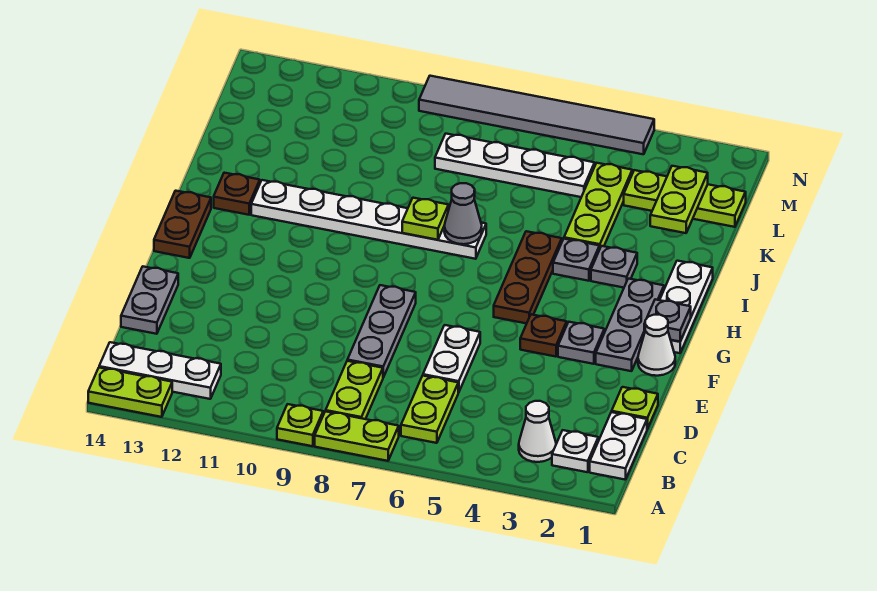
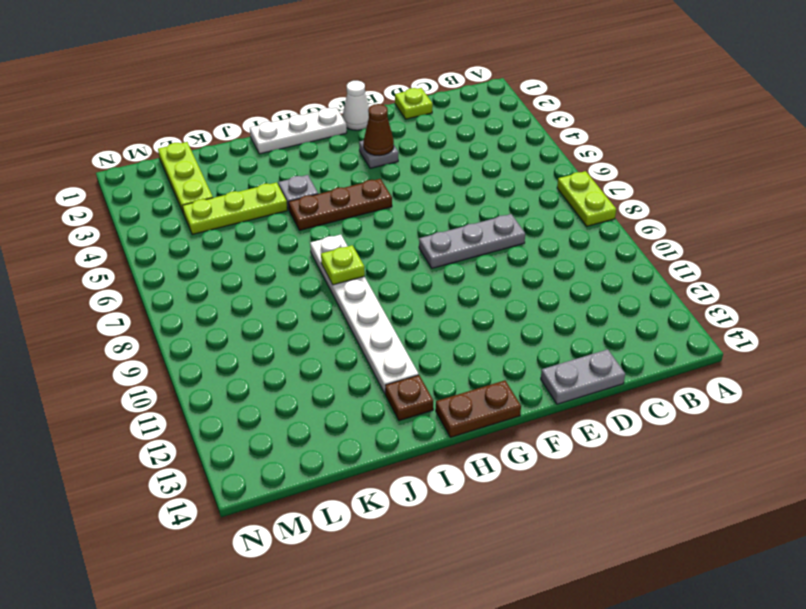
brown 1x1 cone [363,104,394,156] -> none
none -> lime 1x1 plate [277,404,323,446]
none -> lime 1x2 plate [88,368,172,417]
none -> white 1x2 plate [590,412,647,480]
none -> white 1x1 plate [552,430,598,472]

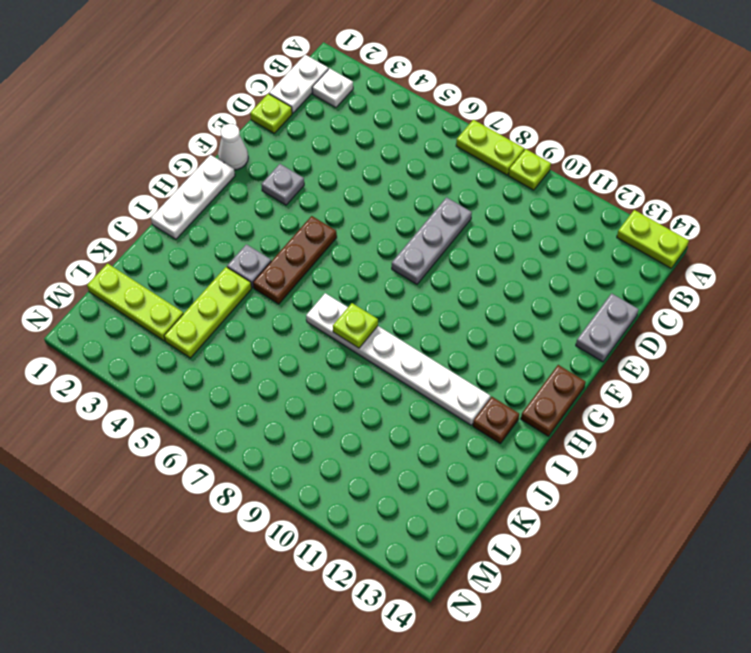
none -> white 1x1 cone [519,401,556,462]
none -> lime 1x2 plate [401,376,458,443]
none -> lime 1x2 plate [326,361,383,419]
none -> white 1x3 plate [99,342,221,399]

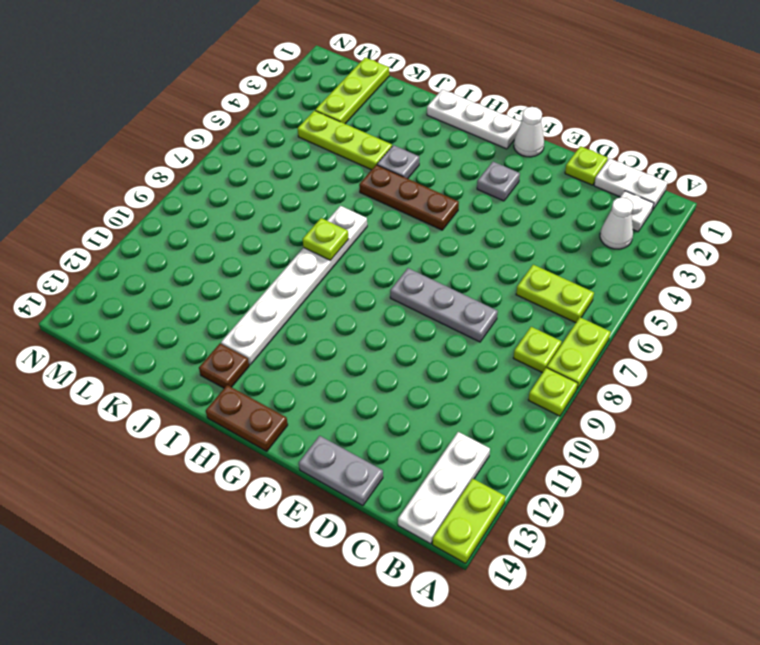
lime 1x1 plate [513,327,562,373] -> lime 1x2 plate [326,361,383,419]
none -> white 1x2 plate [423,325,480,392]
none -> grey 1x3 plate [596,279,664,371]
none -> brown 1x1 plate [520,314,567,357]
none -> grey 1x1 plate [591,246,637,288]

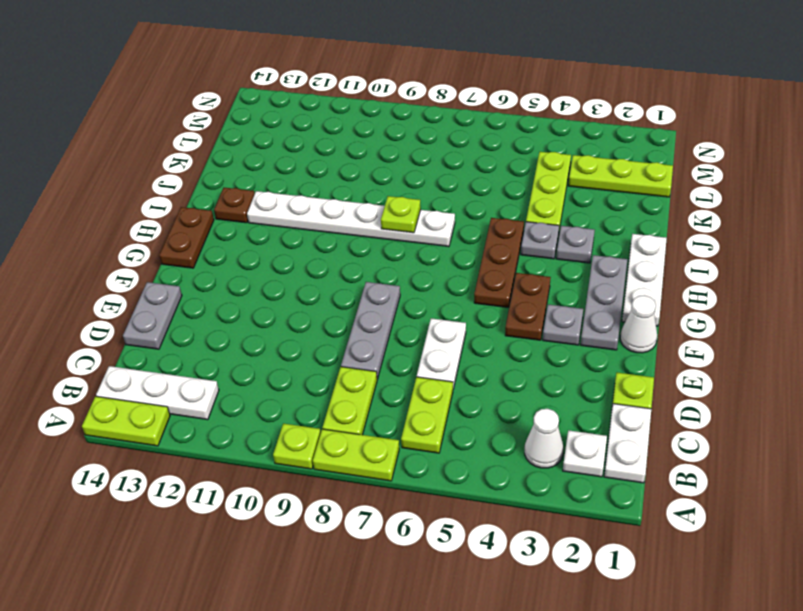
brown 1x2 plate [505,273,551,340] -> brown 1x1 plate [520,314,567,357]
none -> white 1x4 plate [435,134,595,197]
none -> grey 1x6 tile [419,76,654,154]
none -> grey 1x1 plate [644,299,691,342]
none -> grey 1x1 cone [444,183,482,244]

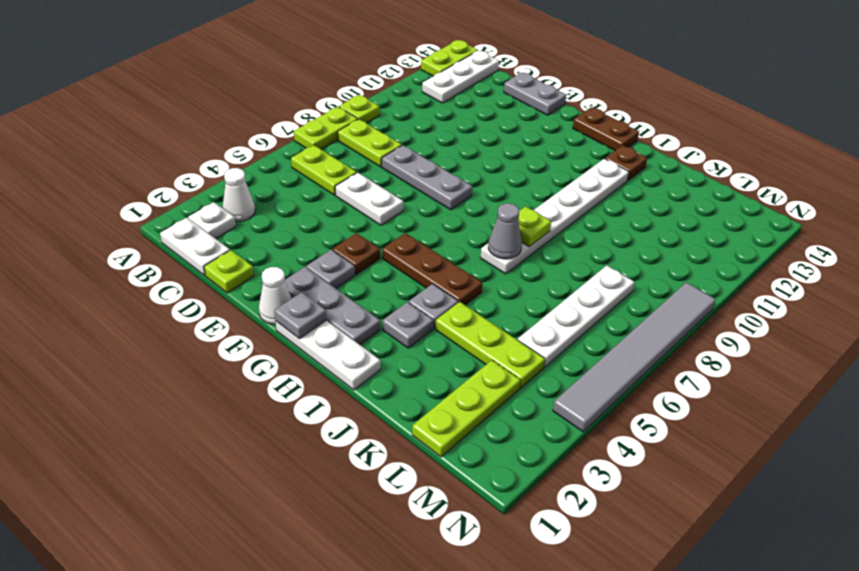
none -> lime 1x2 plate [650,166,708,233]

